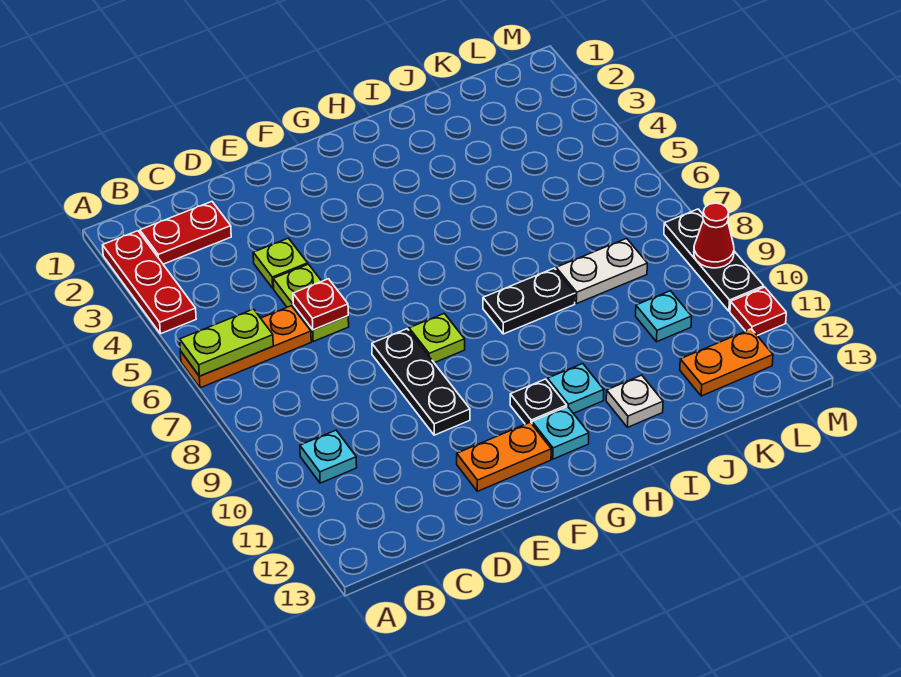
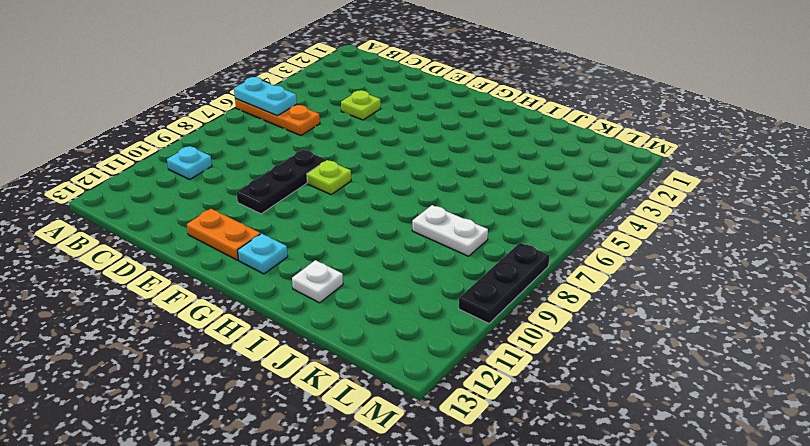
cyan 1x2 plate [234,77,297,116] -> lime 1x2 plate [180,309,273,376]
none -> red 1x3 plate [103,231,196,334]
none -> red 1x2 plate [140,202,231,264]
none -> lime 1x2 plate [273,264,349,342]

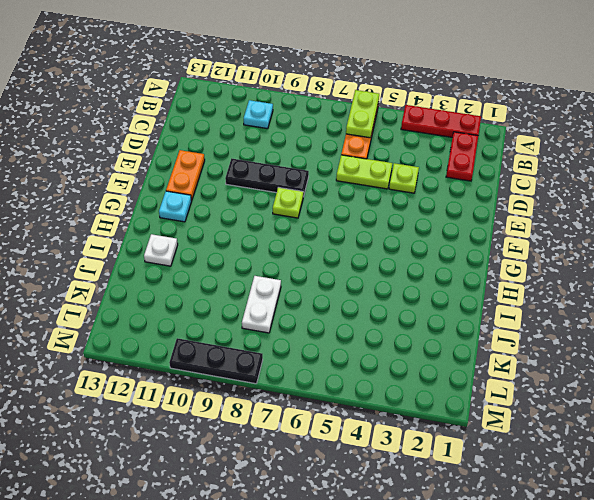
none -> black 1x1 plate [510,379,567,424]
none -> black 1x2 plate [483,268,575,334]
none -> cyan 1x1 plate [548,364,604,413]

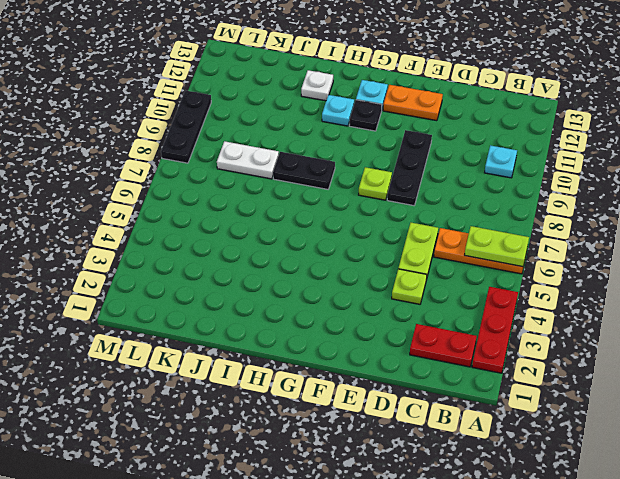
none -> cyan 1x1 plate [636,291,692,342]
none -> orange 1x2 plate [680,329,773,396]
none -> red 1x1 plate [730,287,786,336]

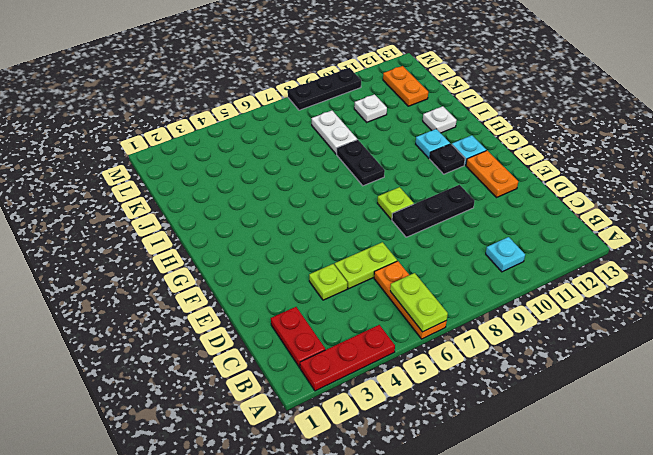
white 1x1 plate [354,94,387,122] -> cyan 1x1 plate [636,291,692,342]
none -> red 1x1 plate [730,287,786,336]
none -> red 1x1 plate [293,279,348,330]
none -> red 1x1 cone [694,203,734,268]

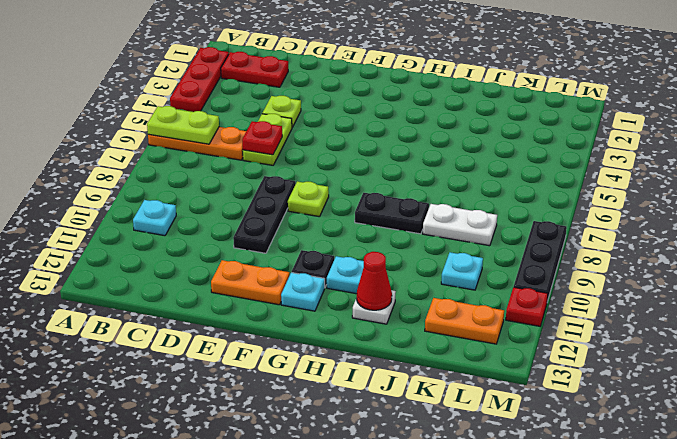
red 1x1 cone [357,252,392,310] -> red 1x1 cone moved to [694,203,734,268]

